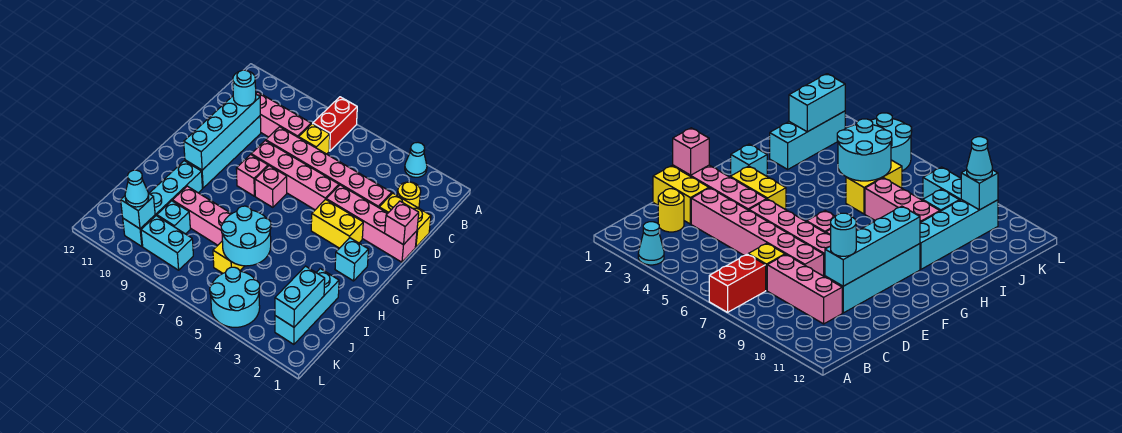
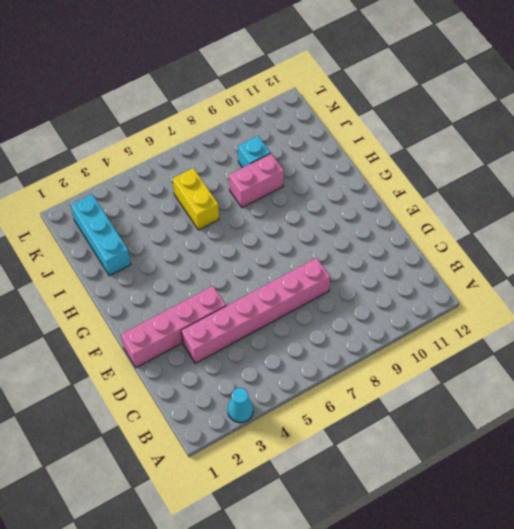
pink 1x2 brick [229,154,284,208] -> pink 1x3 brick [173,186,232,245]
none -> red 1x2 brick [313,97,357,151]
none -> yellow 1x1 round brick [397,182,421,208]
none -> yellow 1x1 brick [299,124,330,154]

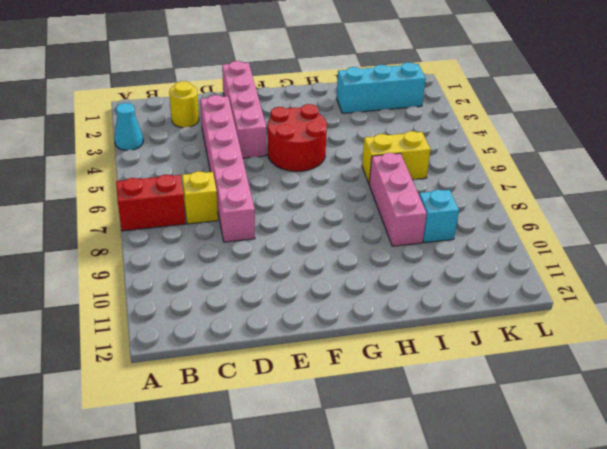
red 2x2 round brick [268,104,327,171] -> yellow 1x2 brick [311,199,363,248]
none -> pink 1x3 brick [256,92,311,138]
none -> yellow 1x2 brick [379,193,431,247]
none -> cyan 1x4 brick [185,116,261,188]

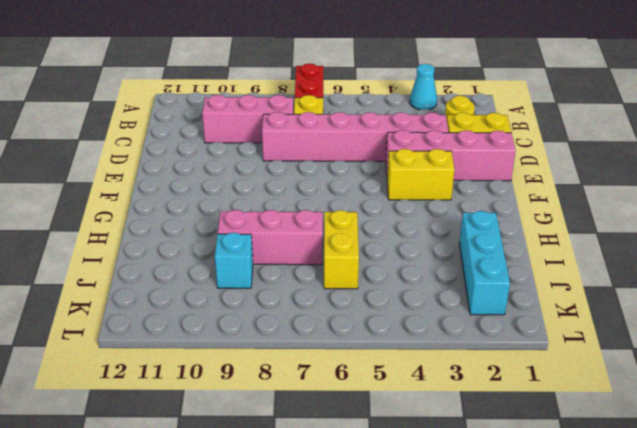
none -> cyan 1x4 brick [185,116,261,188]
none -> pink 1x4 brick [251,140,339,210]
none -> pink 1x1 brick [255,166,287,207]

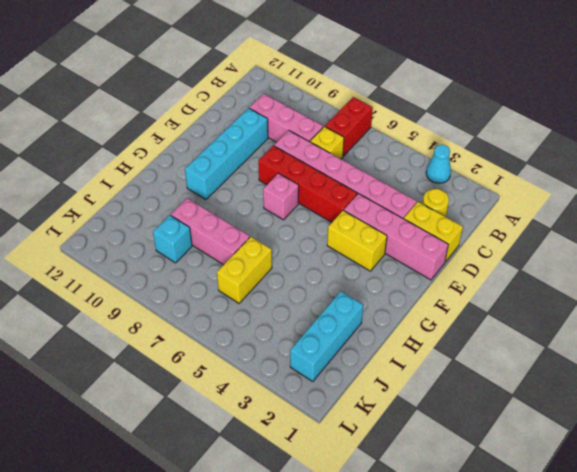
red 1x4 brick [258,146,357,222] -> pink 1x4 brick [251,140,339,210]
none -> pink 1x1 brick [236,155,268,196]
none -> cyan 1x1 brick [335,238,369,281]
none -> cyan 1x4 brick [123,161,202,247]

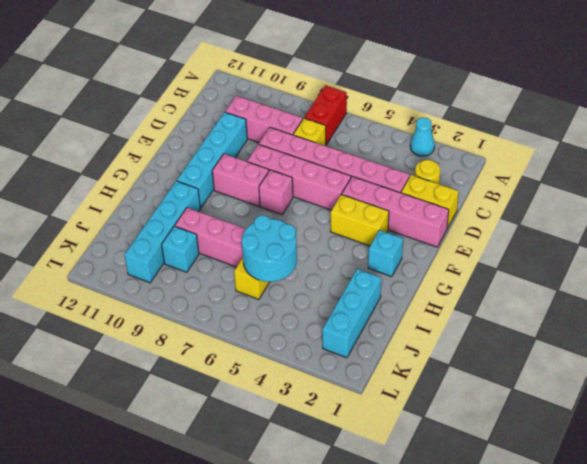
pink 1x2 brick [212,154,269,206] -> pink 1x1 brick [236,155,268,196]
none -> cyan 2x2 round brick [210,267,260,327]
none -> cyan 1x2 brick [141,216,193,270]
none -> cyan 1x4 brick [184,94,260,170]

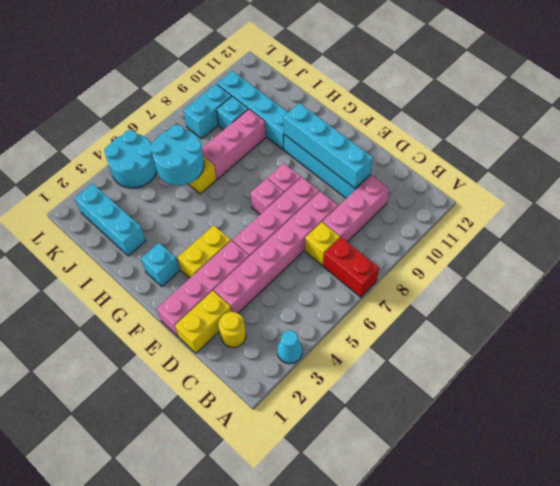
none -> pink 1x1 brick [385,201,419,245]
none -> cyan 1x2 brick [275,266,325,327]
none -> cyan 1x1 brick [121,193,155,229]

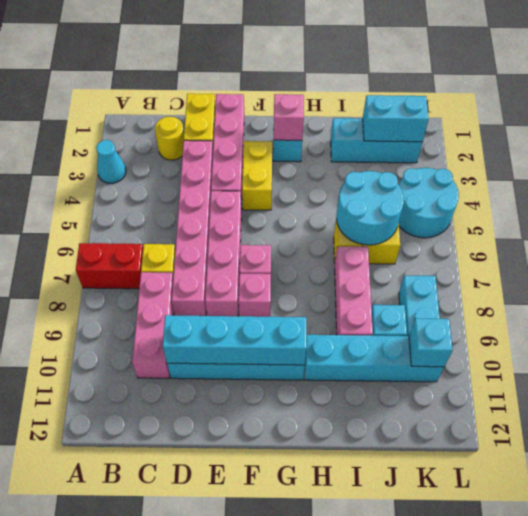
pink 1x1 brick [274,94,304,140] -> pink 1x1 brick moved to [385,201,419,245]
none -> cyan 1x1 round brick [233,70,256,106]
none -> cyan 1x1 cone [125,170,149,207]

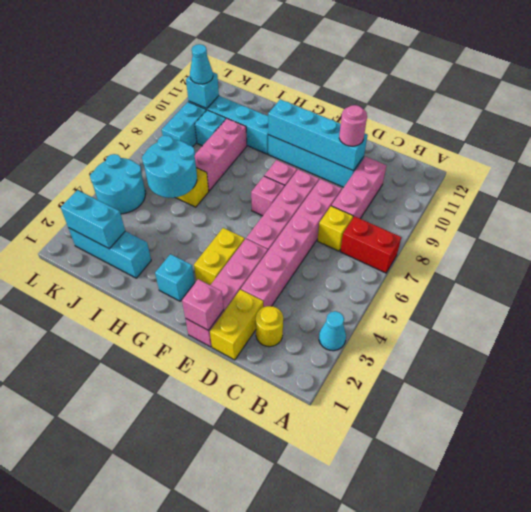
pink 1x1 round brick [339,105,367,146] -> cyan 1x1 round brick [233,70,256,106]

